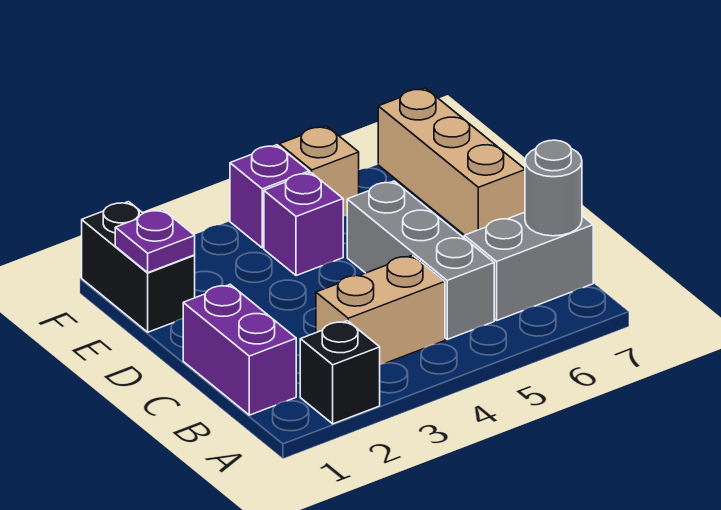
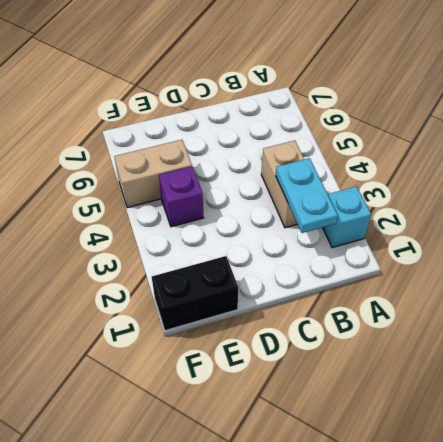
cyan 1x1 brick [323,187,371,248] -> black 1x1 brick [300,321,380,424]
cyan 1x2 plate [276,158,338,233] -> none
tan 1x2 brick [114,140,192,208] -> tan 1x1 brick [279,126,359,216]
none -> purple 1x2 brick [183,284,296,415]
none -> grey 1x3 brick [347,181,494,339]
none -> grey 1x2 brick [464,212,593,320]

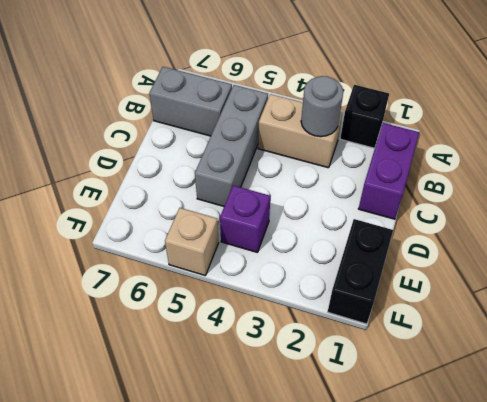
grey 1x1 round brick [301,76,343,137] -> grey 1x1 round brick moved to [525,140,582,236]
none -> tan 1x3 brick [378,88,525,235]
none -> purple 1x1 brick [230,145,309,248]
none -> purple 1x1 plate [115,209,195,272]

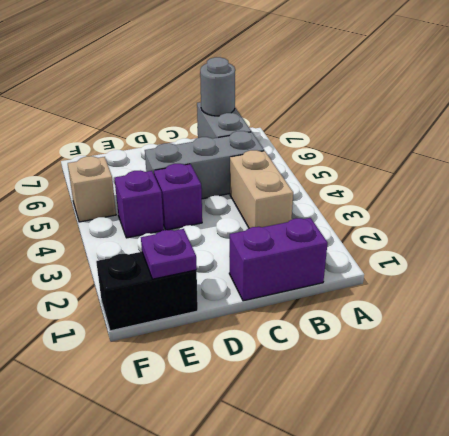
purple 1x1 brick [154,164,202,230] -> purple 1x1 brick moved to [230,145,309,248]
none -> black 1x1 brick [300,321,380,424]
none -> tan 1x3 brick [378,88,525,235]

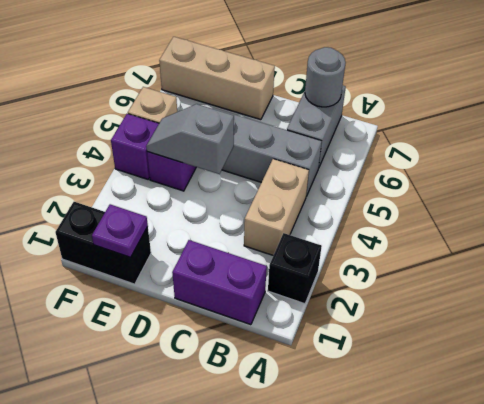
grey 1x2 slope [146,104,234,174] -> none

